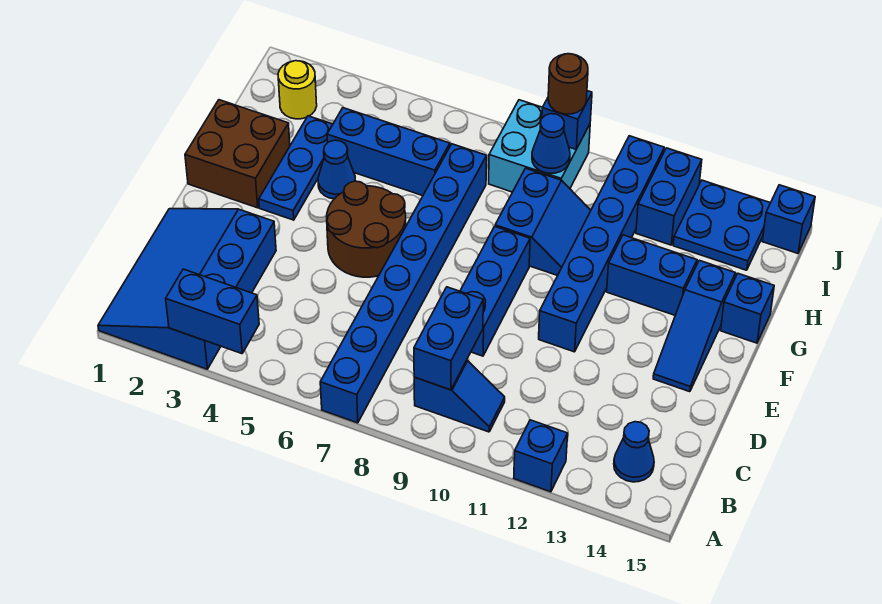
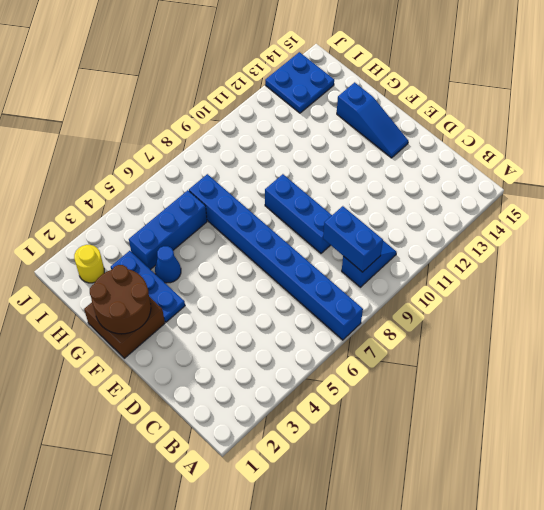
brown 2x2 round brick [90,265,151,334] -> brown 2x2 round brick moved to [327,181,406,277]
none -> blue 3x4 slope [98,209,276,369]
none -> blue 1x1 brick [514,420,568,492]
none -> blue 1x1 cone [614,422,654,482]

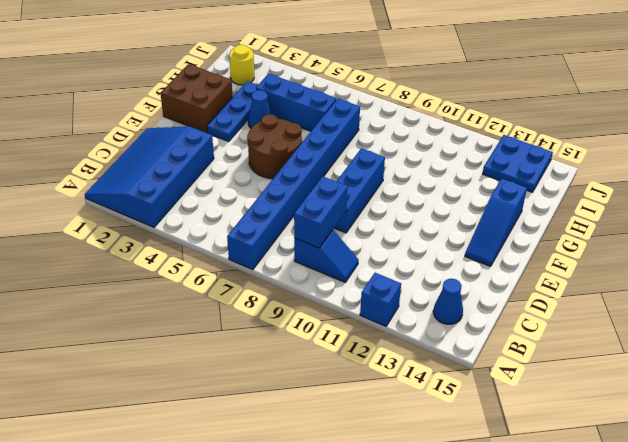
none -> blue 1x6 brick [539,136,664,352]
none -> blue 2x2 slope [495,168,591,276]
none -> blue 1x2 brick [607,235,697,315]

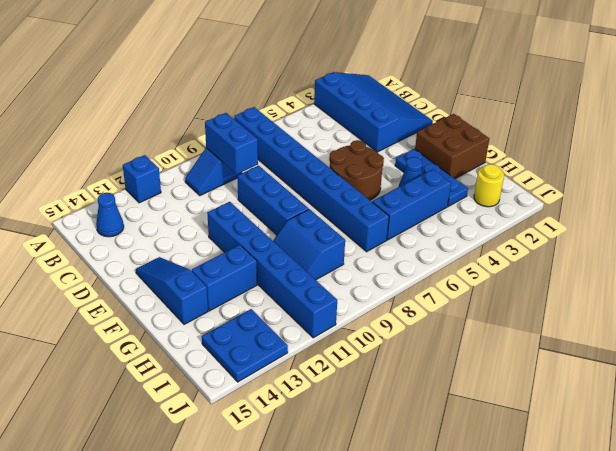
none -> blue 1x1 brick [721,274,774,343]
none -> cyan 2x2 brick [489,100,590,192]
none -> blue 1x2 brick [636,148,702,245]

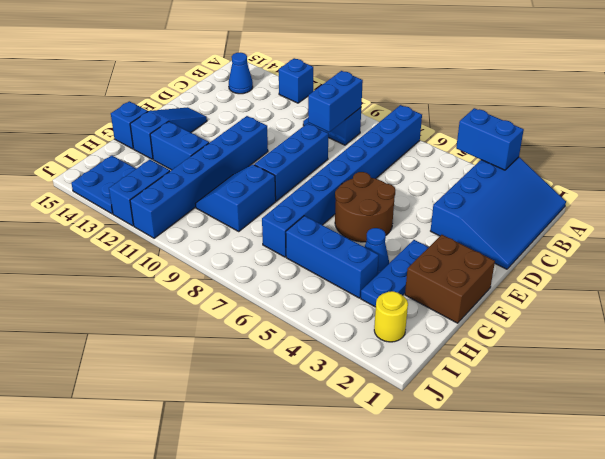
none -> cyan 2x2 brick [489,100,590,192]
none -> blue 1x1 brick [762,185,815,253]
none -> blue 1x1 cone [532,114,570,173]

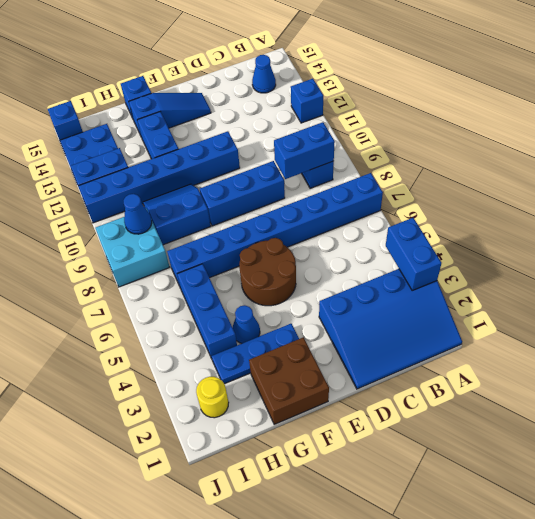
none -> blue 1x1 brick [542,91,592,149]
none -> brown 1x1 round brick [548,54,588,114]

